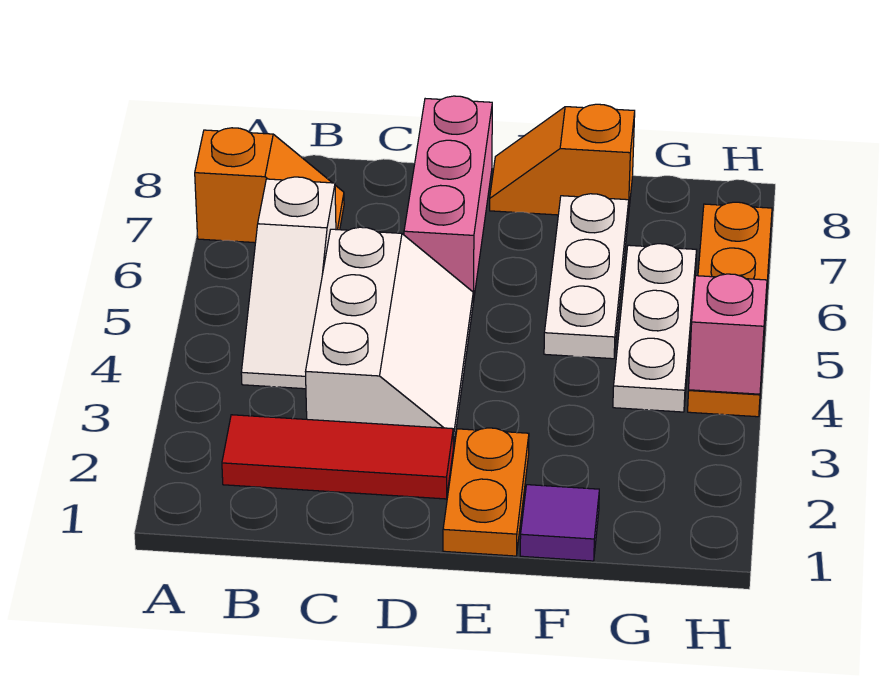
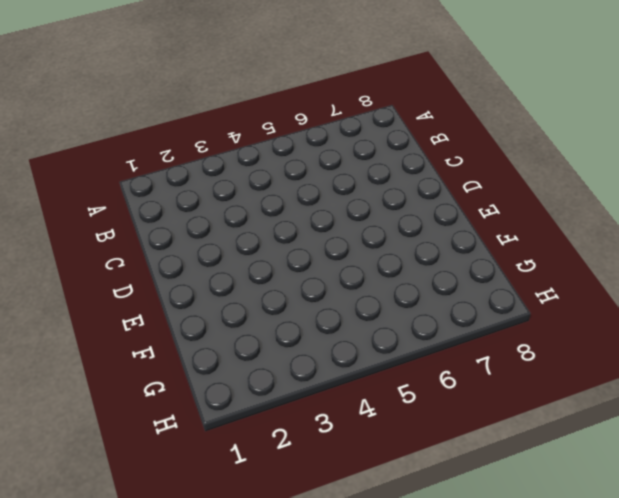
none -> orange 1x2 slope [195,128,344,243]
none -> red 1x3 tile [222,415,453,499]
none -> white 1x3 slope [241,177,336,389]

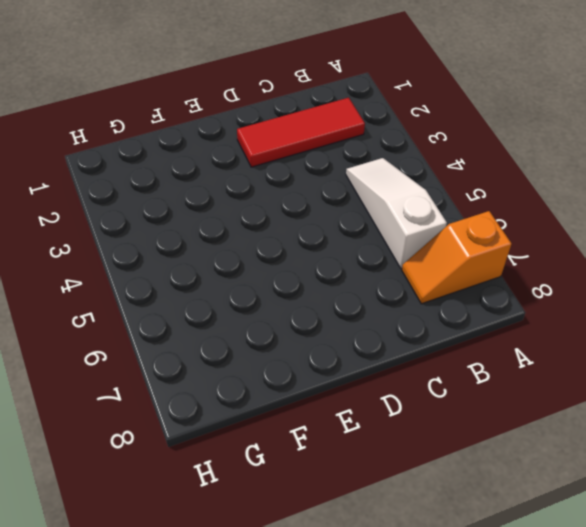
none -> white 2x3 slope [305,227,473,448]
none -> pink 1x3 brick [404,96,492,302]
none -> orange 1x2 plate [443,428,529,556]

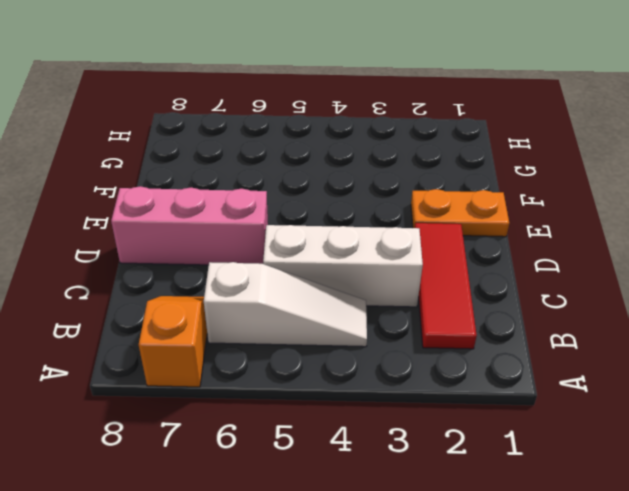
none -> orange 1x2 slope [490,104,635,216]
none -> purple 1x1 tile [520,485,599,561]
none -> white 1x3 plate [544,194,629,359]

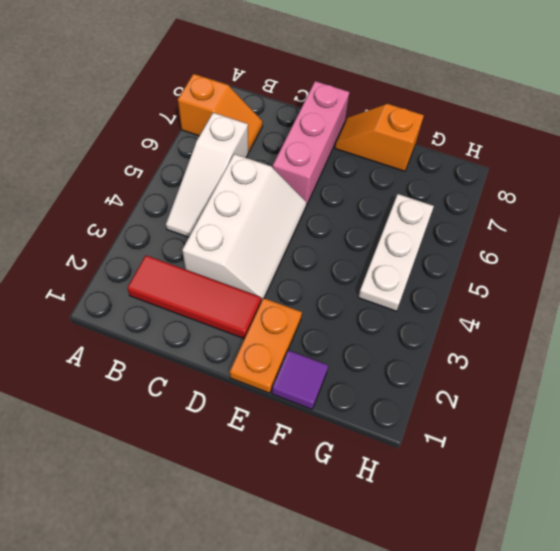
none -> white 1x3 plate [544,194,629,359]
none -> orange 1x4 plate [688,202,772,417]
none -> pink 1x1 brick [689,274,767,394]

